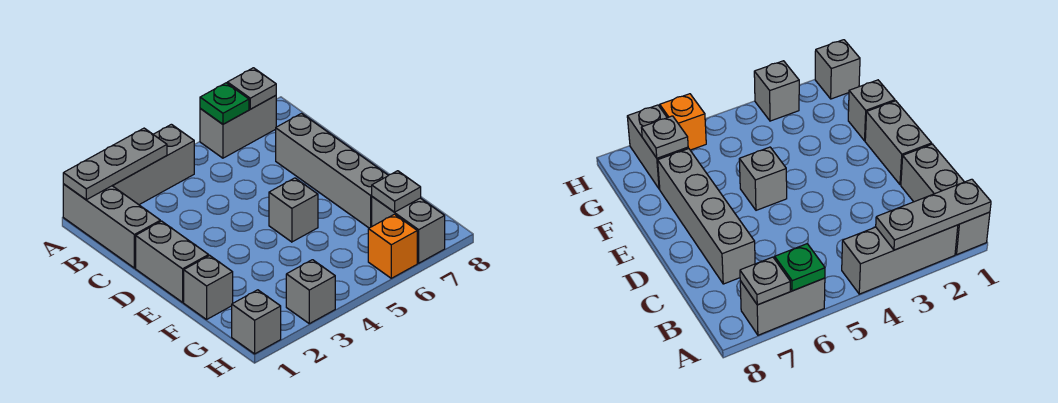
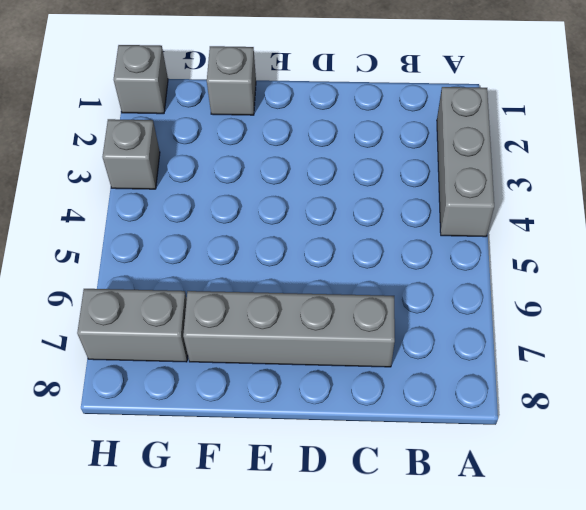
none -> grey 1x3 brick [63,184,160,268]
none -> grey 1x2 brick [200,96,276,158]
none -> grey 1x2 brick [136,221,209,302]

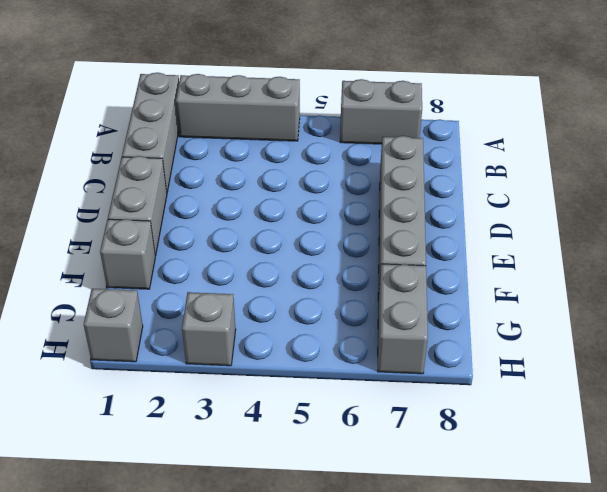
none -> grey 1x1 brick [269,178,318,242]
none -> orange 1x1 brick [368,214,417,278]
none -> grey 1x3 plate [63,128,167,200]

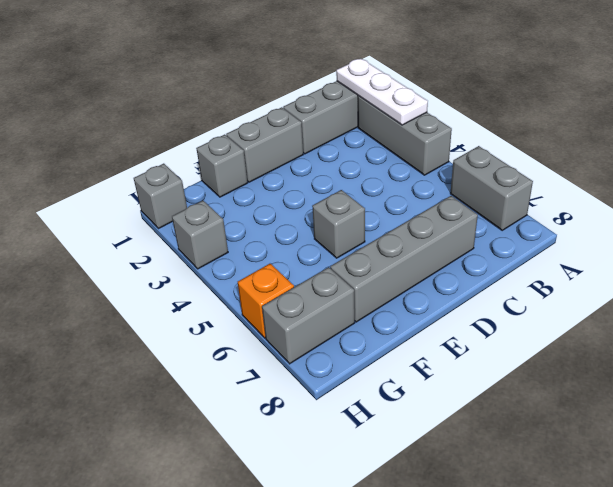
white 1x3 plate [336,58,428,125] -> grey 1x3 plate [63,128,167,200]
none -> green 1x1 plate [200,83,249,124]
none -> grey 1x1 plate [227,68,276,109]
none -> grey 1x1 plate [372,171,421,212]

